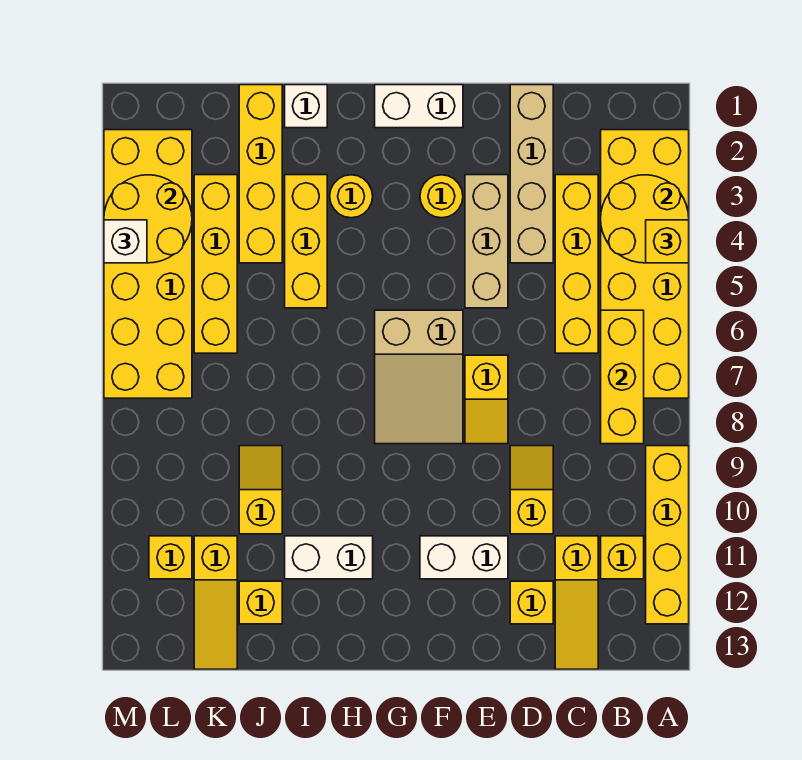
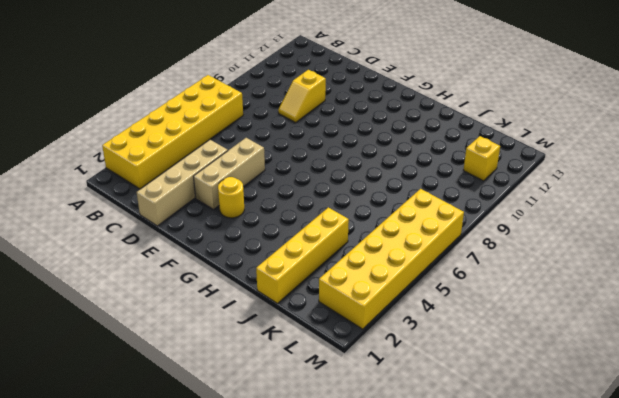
none -> yellow 1x4 brick [646,446,689,624]
none -> yellow 1x1 brick [601,536,644,579]
none -> yellow 1x4 brick [555,175,598,353]
none -> yellow 1x3 slope [555,536,598,669]

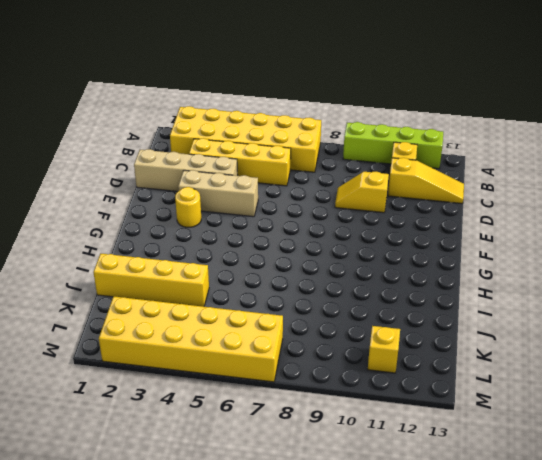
lime 1x4 brick [343,122,443,169] -> yellow 1x4 brick [646,446,689,624]
none -> yellow 1x1 brick [510,581,553,624]
none -> yellow 1x2 slope [465,355,508,444]
none -> white 1x2 brick [420,536,508,579]
none -> white 1x2 brick [375,85,463,128]

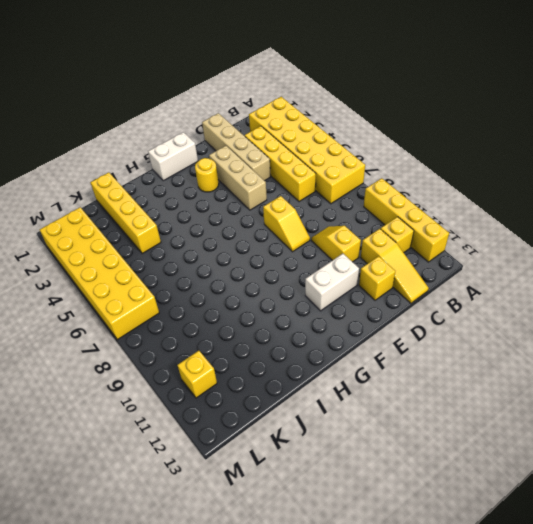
none -> tan 2x3 slope [375,310,463,444]
none -> yellow 1x1 round brick [330,175,373,218]
none -> white 1x2 brick [285,536,373,579]
none -> white 1x1 brick [285,85,327,128]

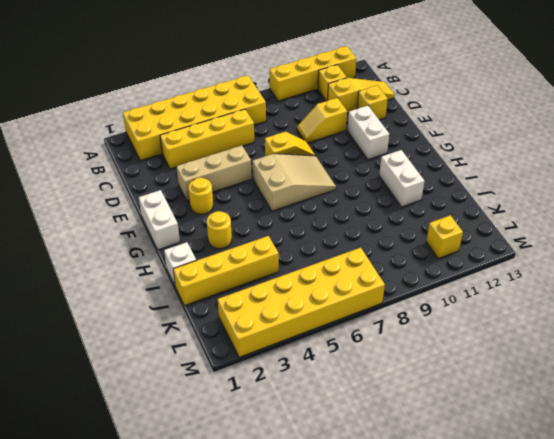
none -> tan 1x4 brick [510,85,553,263]
none -> yellow 1x3 brick [285,175,327,308]
none -> yellow 1x2 slope [239,446,282,534]
none -> yellow 1x1 brick [239,581,282,624]

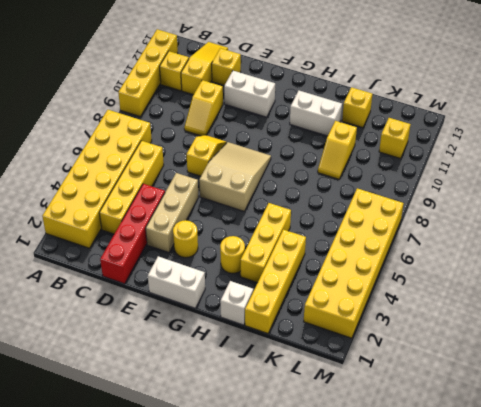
red 1x4 brick [100,184,165,284] -> tan 1x4 brick [510,85,553,263]
none -> yellow 1x4 brick [194,175,237,353]
none -> yellow 1x3 slope [194,536,237,669]
none -> yellow 2x2 round brick [601,175,689,263]
none -> yellow 1x3 brick [601,310,644,444]

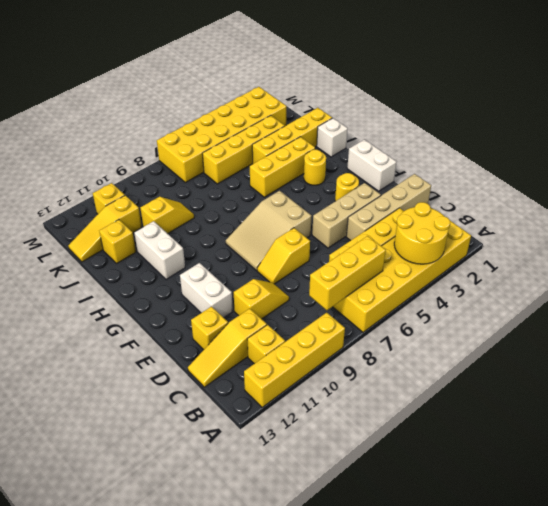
none -> yellow 2x2 round brick [104,175,192,263]
none -> yellow 1x1 brick [646,220,689,263]
none -> white 1x1 brick [104,220,147,263]

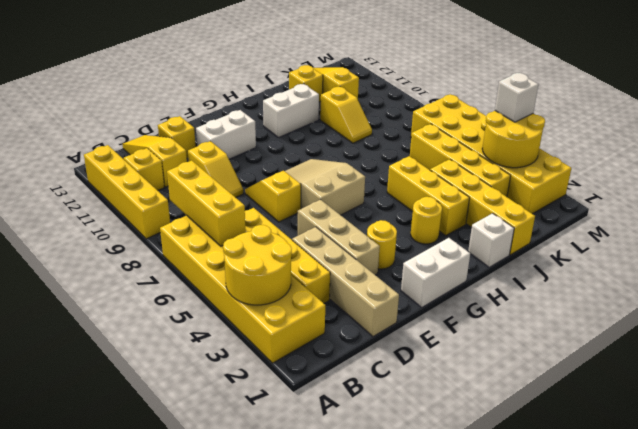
none -> yellow 1x1 brick [149,536,192,579]
none -> yellow 1x1 brick [646,220,689,263]

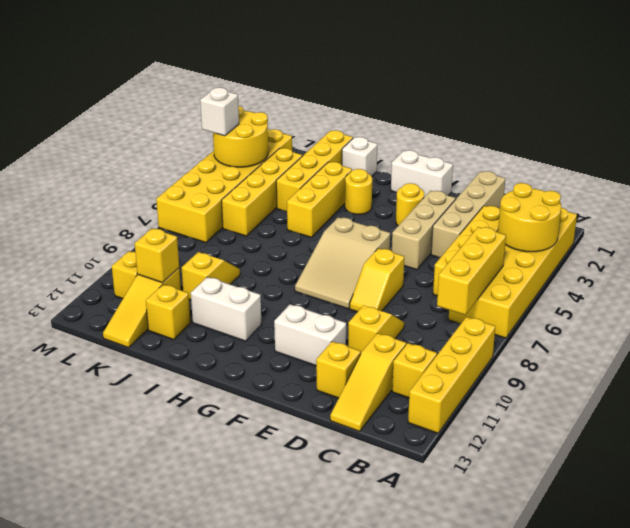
yellow 1x1 brick [135,228,179,283] -> yellow 1x1 brick moved to [646,220,689,263]

